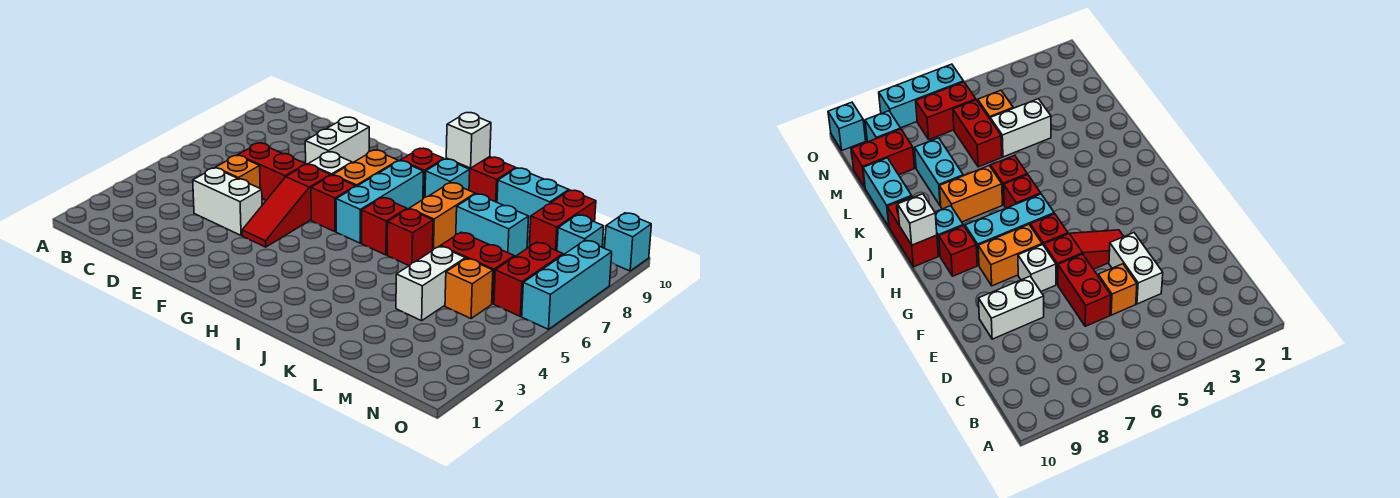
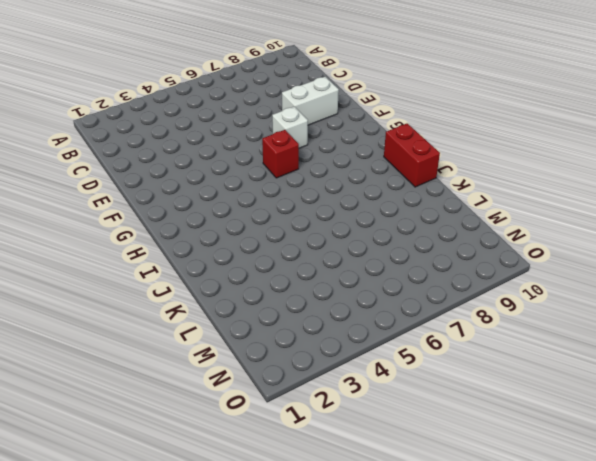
none -> white 1x2 brick [193,168,262,235]
none -> orange 1x1 brick [216,155,260,188]
none -> red 1x2 brick [238,143,306,200]

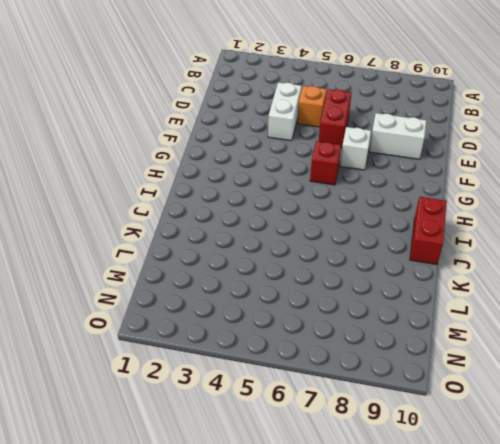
none -> red 1x3 slope [242,165,331,247]
none -> orange 1x2 brick [333,150,398,186]
none -> cyan 1x3 brick [336,161,423,243]

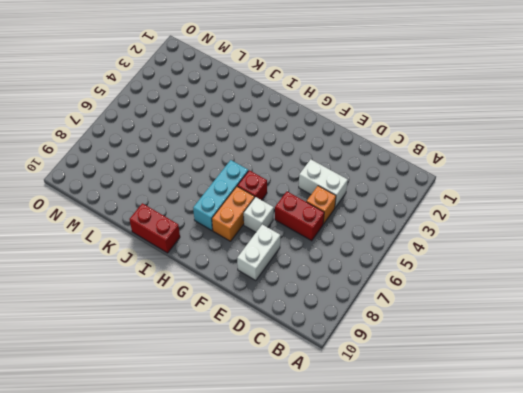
none -> red 1x3 slope [242,165,331,247]
none -> red 1x1 brick [400,148,444,198]
none -> red 1x1 brick [362,198,407,255]

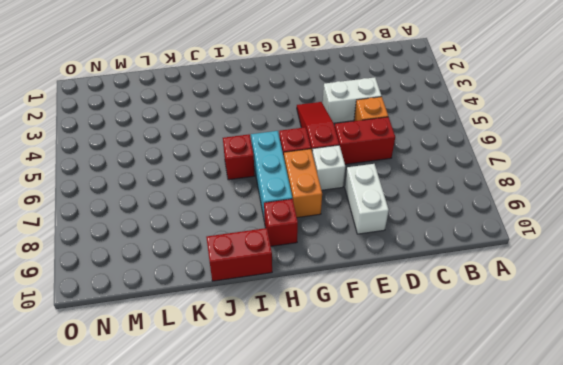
none -> cyan 1x1 brick [425,159,470,197]
none -> red 1x1 brick [387,209,433,266]
none -> orange 1x2 brick [409,183,475,249]

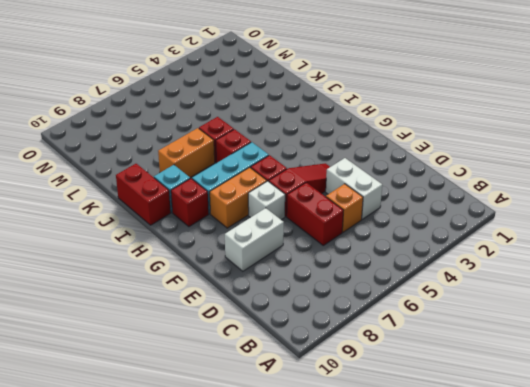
none -> cyan 1x2 brick [456,194,529,257]
none -> cyan 1x2 brick [497,168,569,227]
none -> white 1x2 brick [396,246,465,321]

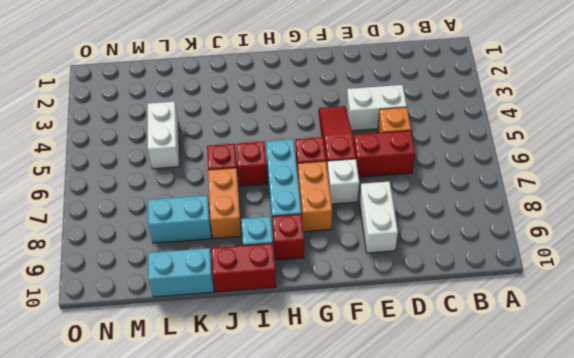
none -> red 1x2 brick [441,232,514,304]
none -> orange 1x1 brick [445,258,493,319]
none -> red 1x2 brick [529,190,596,251]

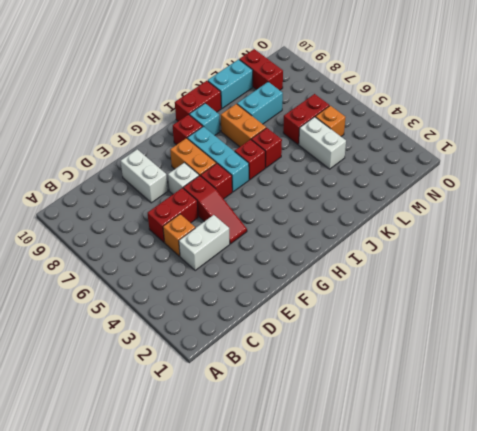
none -> red 1x2 brick [494,242,563,316]
none -> cyan 1x1 brick [557,215,604,255]
none -> cyan 1x3 brick [522,240,612,329]

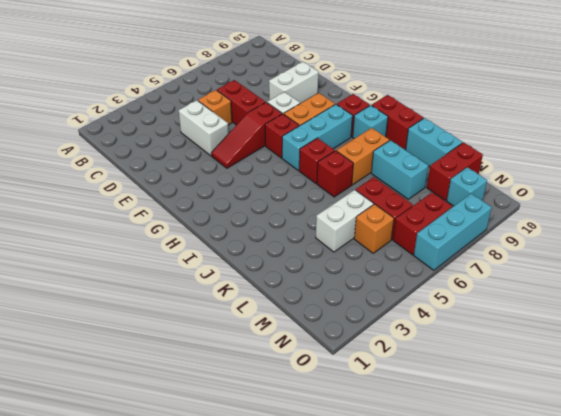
none -> cyan 1x1 brick [605,213,651,271]
none -> white 1x1 brick [446,113,491,168]

